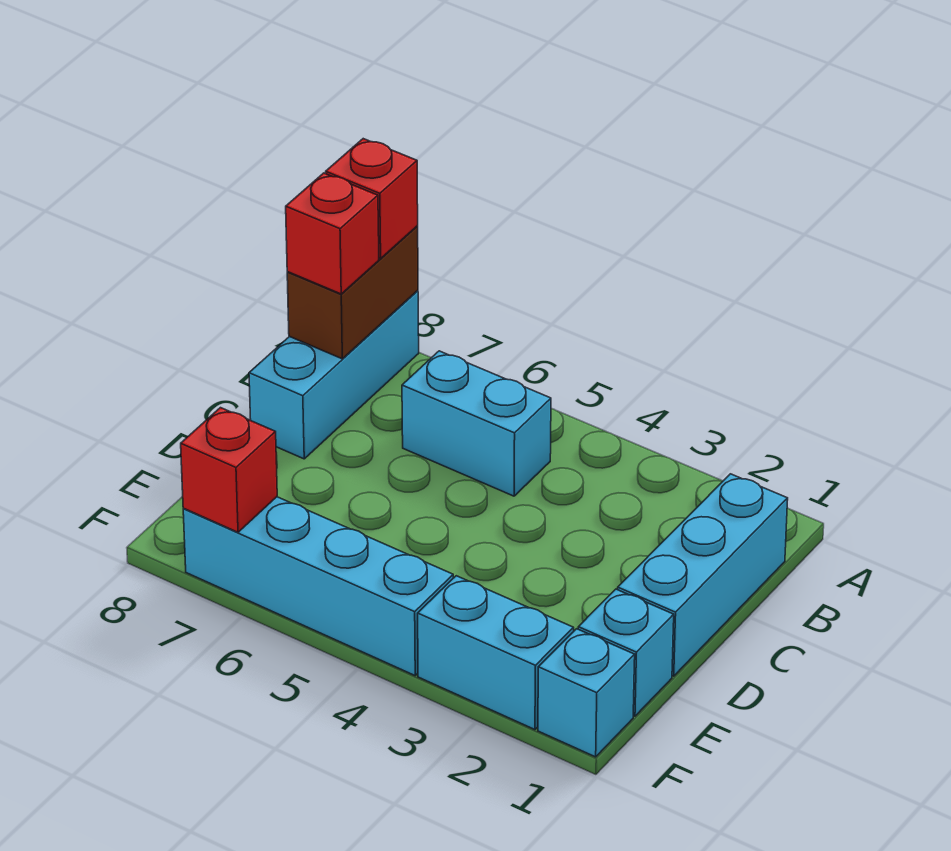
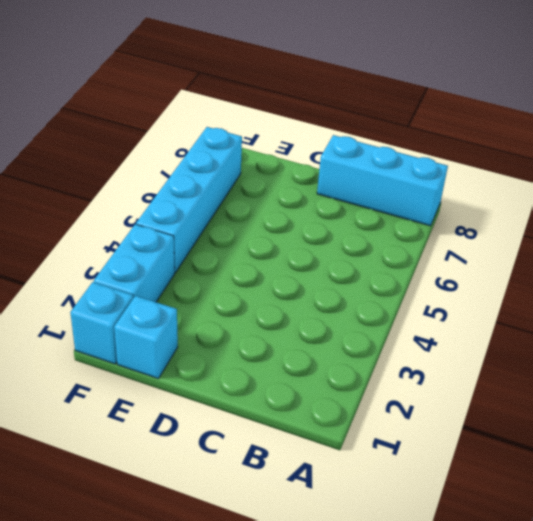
none -> cyan 1x3 brick [618,474,788,676]
none -> cyan 1x2 brick [402,351,551,496]

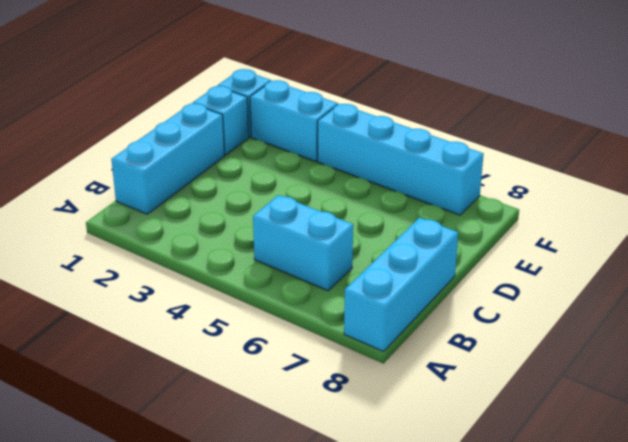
none -> brown 1x2 brick [287,226,418,359]
none -> red 1x1 brick [181,408,277,532]

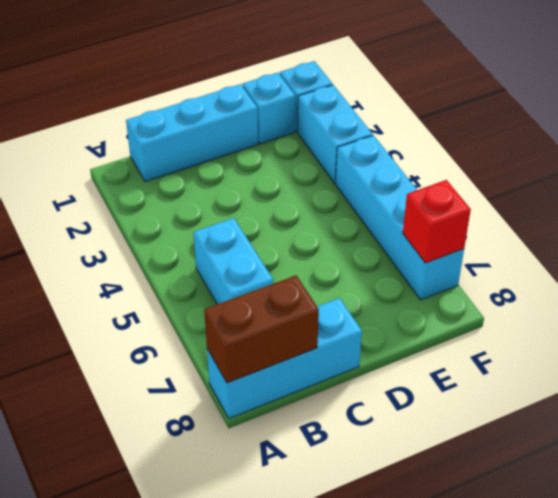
none -> red 1x1 brick [326,139,418,258]
none -> red 1x1 brick [286,173,379,294]

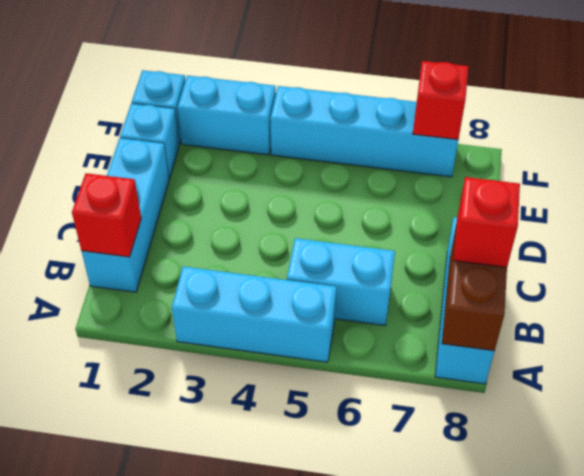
cyan 1x3 brick [172,266,337,362] -> none
red 1x1 brick [72,173,141,257] -> red 1x1 brick moved to [326,139,418,258]

